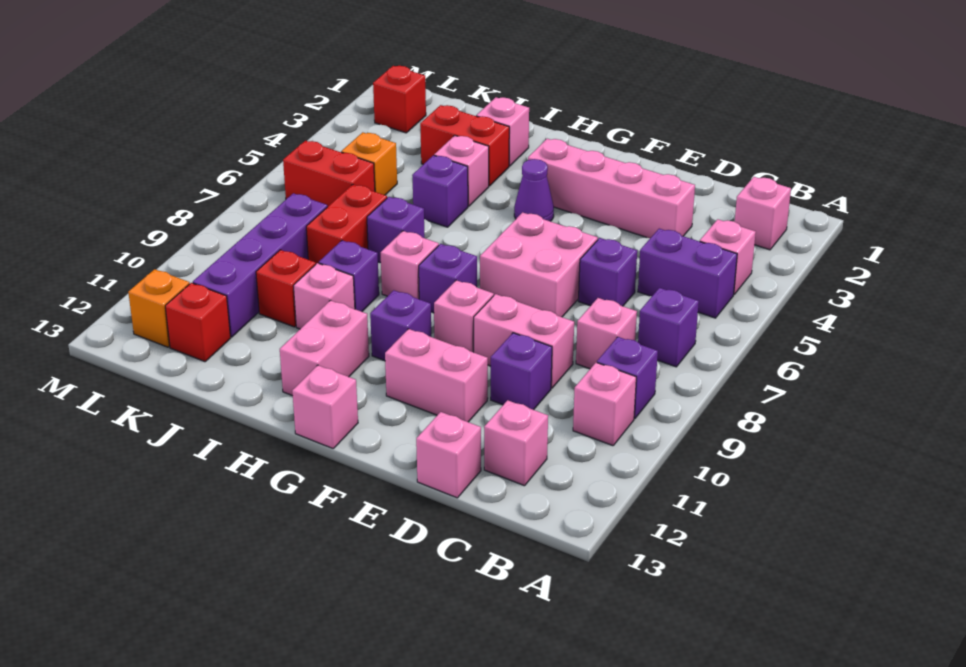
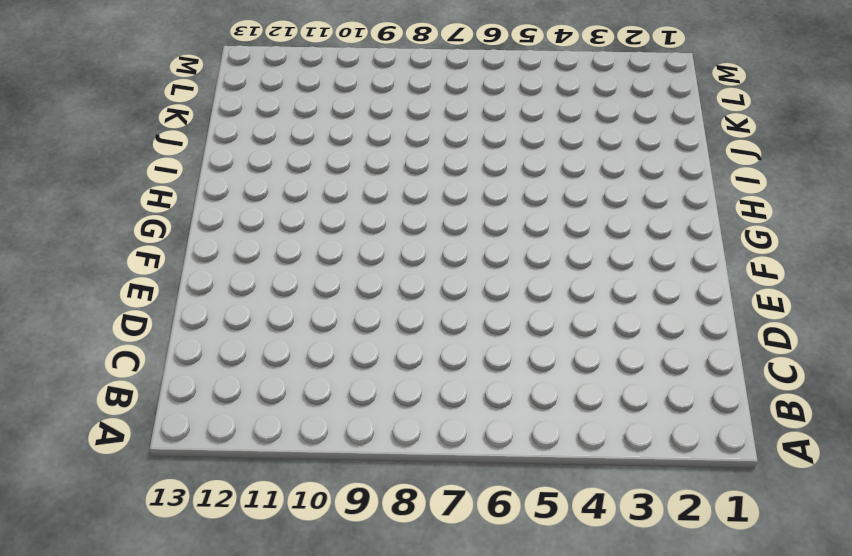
none -> pink 1x1 brick [735,177,791,250]
none -> pink 1x1 brick [700,219,756,294]
none -> purple 1x2 brick [638,229,737,318]
none -> purple 1x1 brick [638,288,699,367]

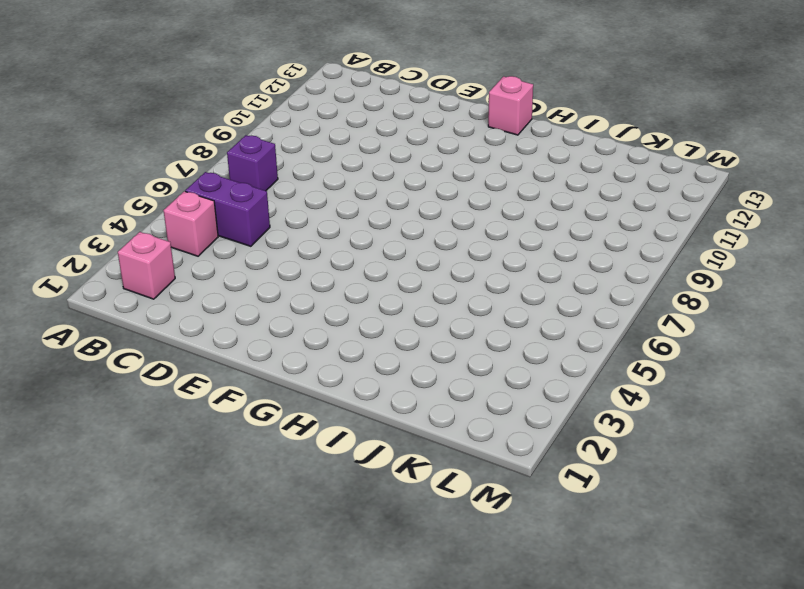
none -> purple 1x1 brick [597,337,658,419]
none -> pink 1x1 brick [573,363,636,446]
none -> pink 1x1 brick [576,298,637,369]
none -> pink 1x1 brick [484,400,548,486]

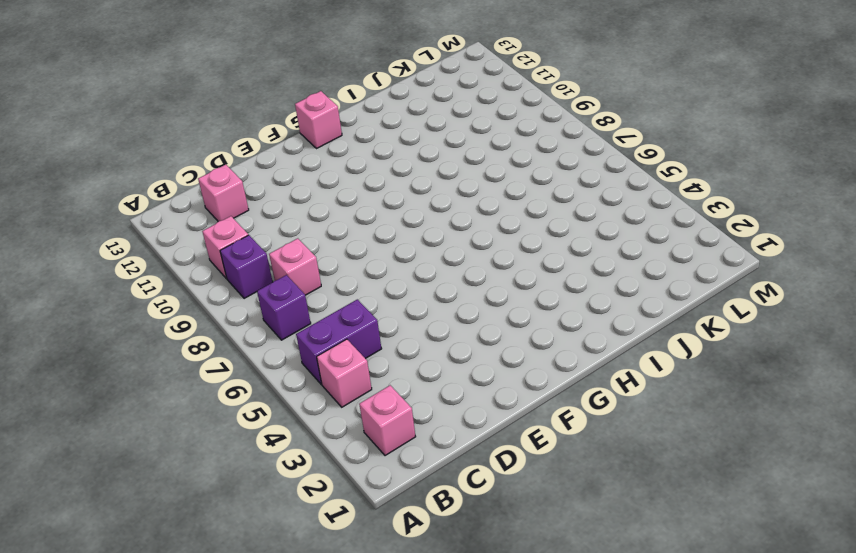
none -> pink 1x4 brick [528,139,695,238]
none -> purple 1x1 brick [579,238,637,306]
none -> pink 1x2 brick [474,294,574,388]
none -> purple 1x1 brick [491,333,552,410]

